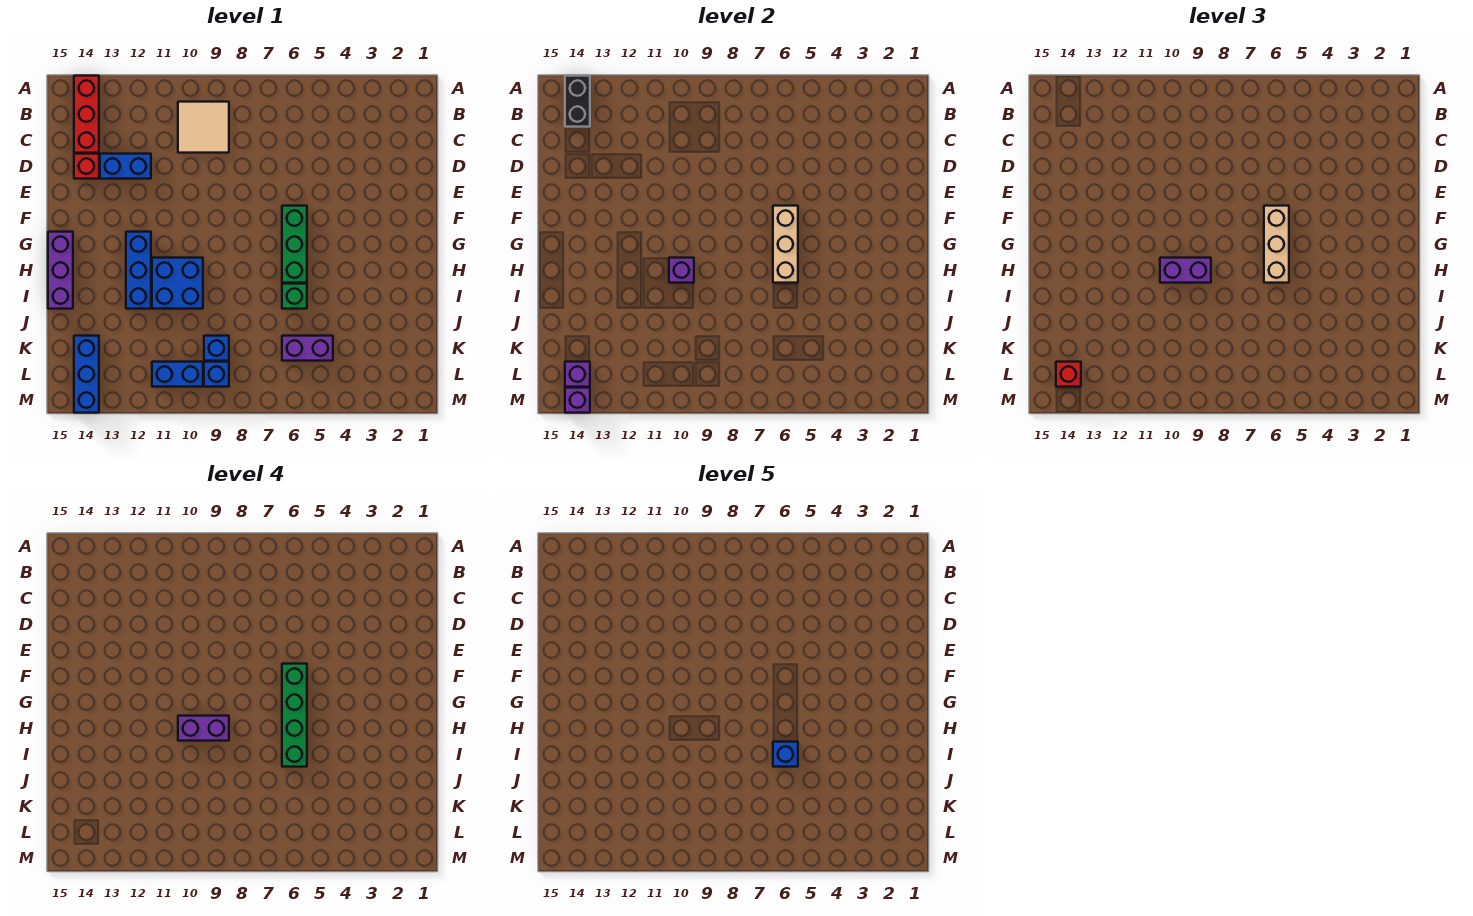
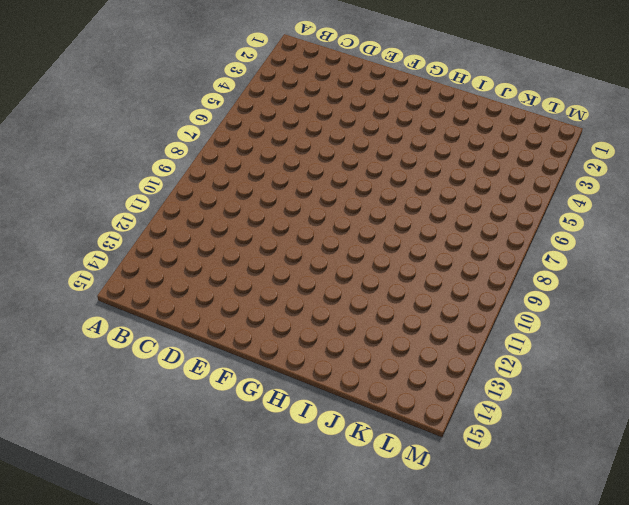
none -> red 1x3 brick [74,76,99,153]
none -> tan 2x2 tile [178,102,229,153]
none -> blue 1x2 brick [100,154,151,179]

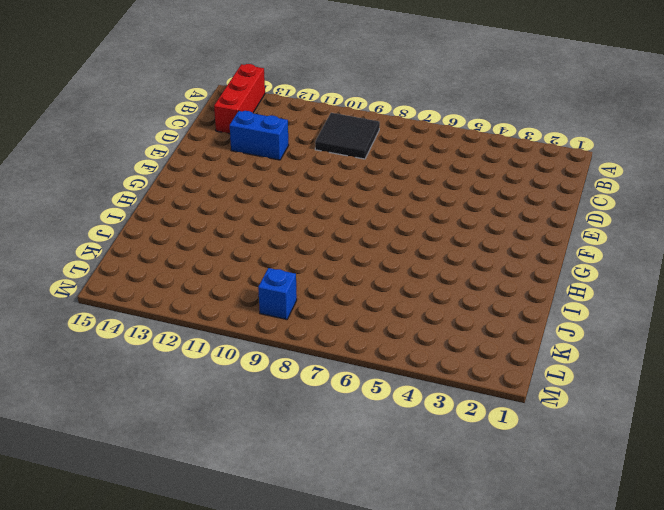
black 2x2 tile [315,113,380,159] -> tan 2x2 tile [178,102,229,153]
none -> red 1x1 brick [74,154,99,179]
none -> green 1x3 brick [282,206,307,283]
none -> blue 1x3 brick [126,232,151,309]

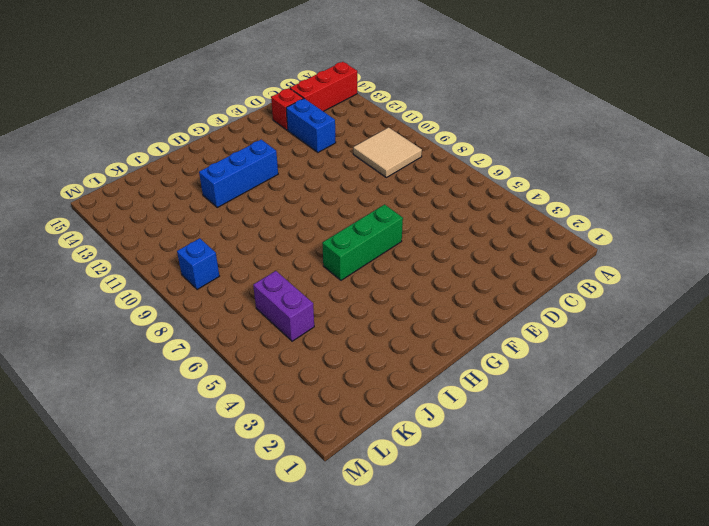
none -> purple 1x3 brick [48,232,73,309]
none -> blue 2x2 brick [152,258,203,309]
none -> green 1x1 brick [282,284,307,309]

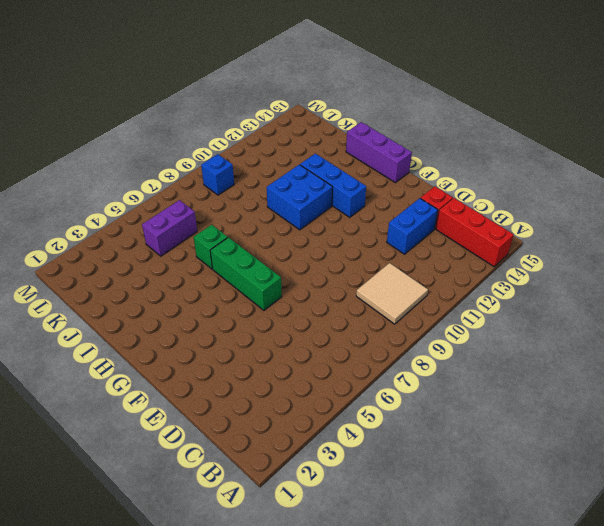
none -> blue 1x1 brick [204,336,229,361]
none -> blue 1x3 brick [74,336,99,413]
none -> blue 1x2 brick [152,362,203,387]

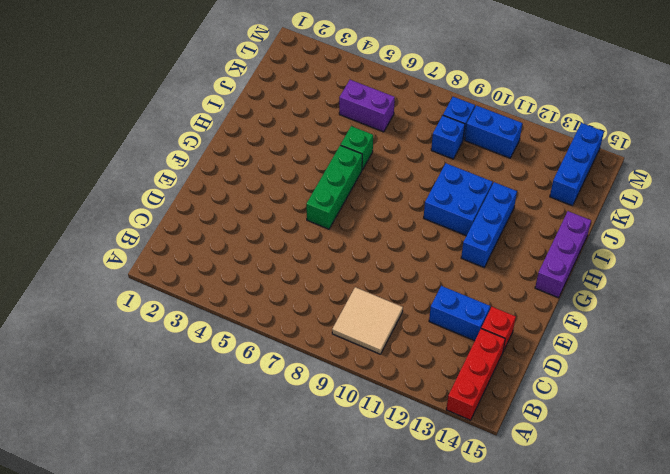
none -> black 1x2 brick [565,76,590,127]
none -> tan 1x3 brick [773,206,798,283]
none -> purple 1x1 brick [669,258,694,283]

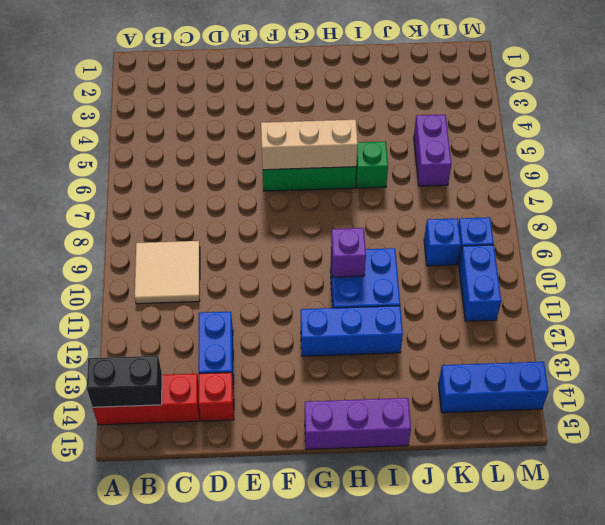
none -> purple 1x1 brick [565,362,590,387]
none -> purple 1x1 brick [565,388,590,413]
none -> tan 1x3 brick [1264,206,1289,283]

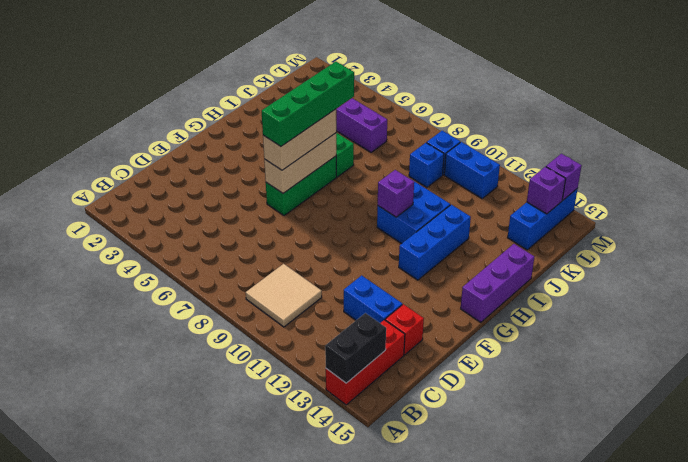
none -> purple 1x2 brick [1160,258,1211,283]
none -> red 1x1 brick [1056,362,1081,387]
none -> purple 1x2 brick [178,716,229,741]

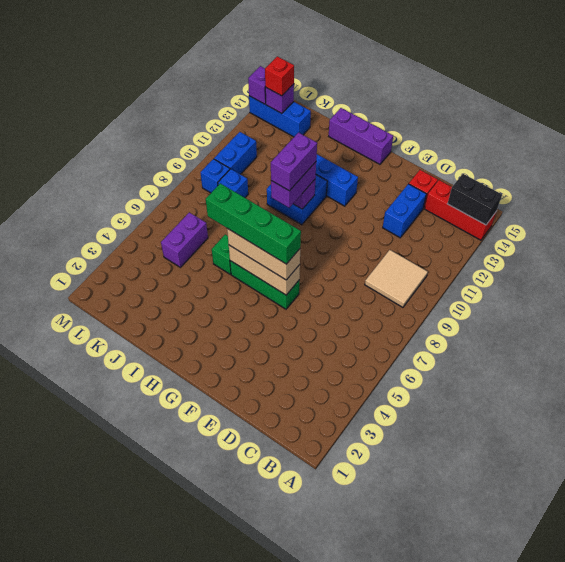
none -> blue 1x1 brick [773,742,798,767]

